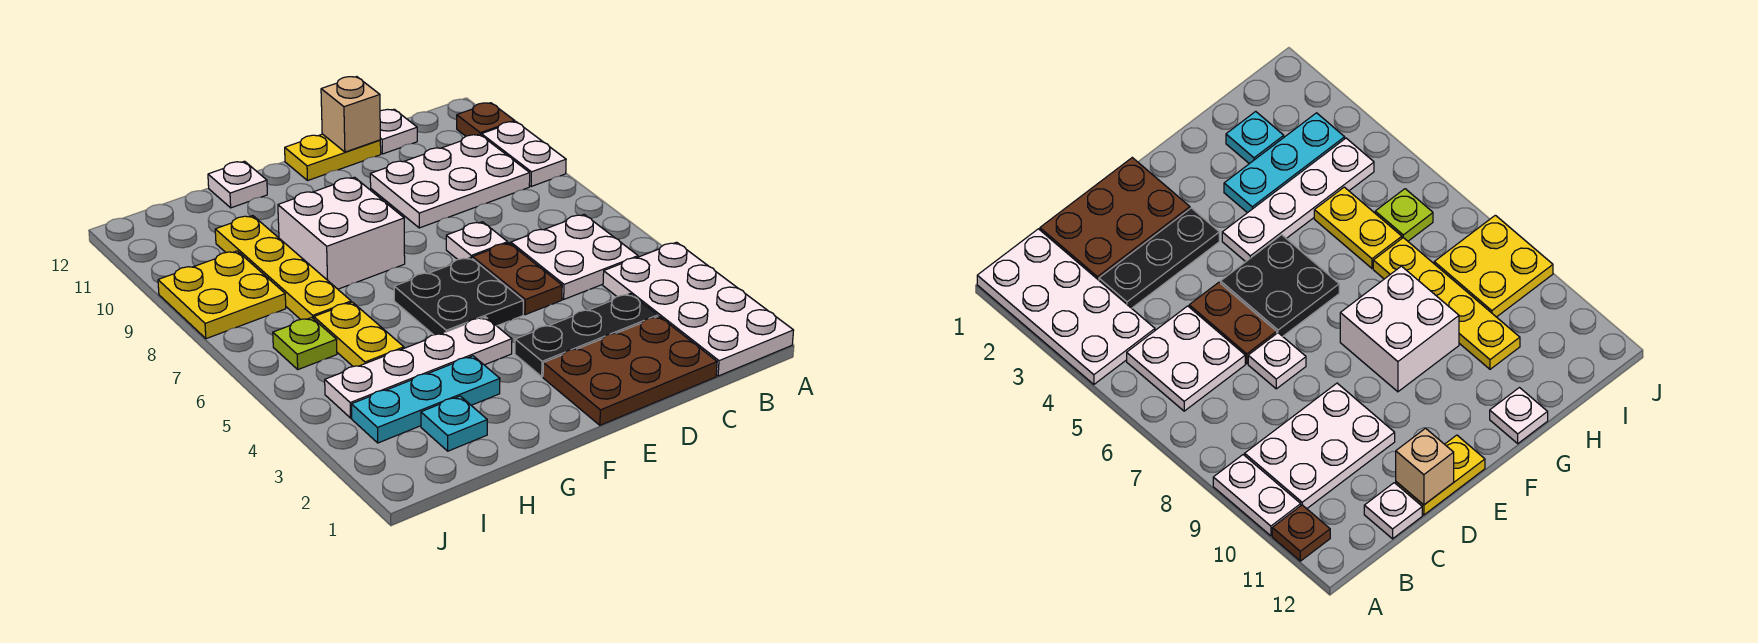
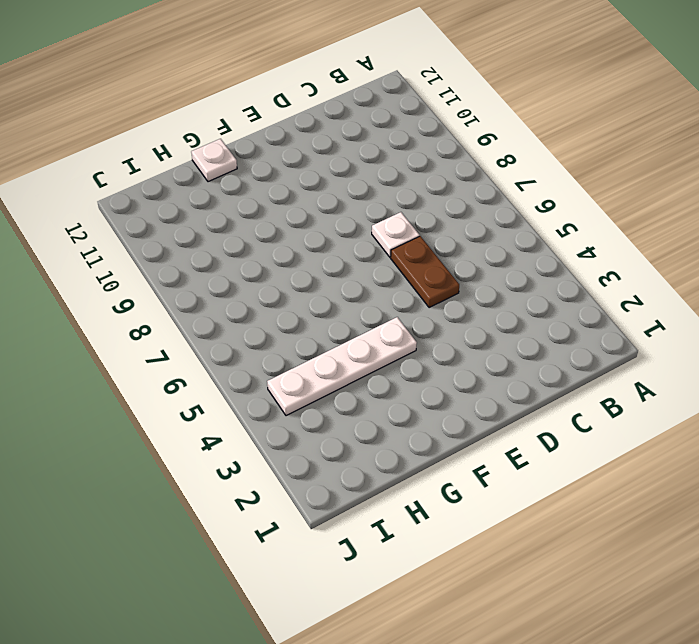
none -> white 2x4 plate [603,242,794,376]
none -> white 1x2 plate [481,122,566,186]
none -> brown 1x1 plate [457,103,515,136]

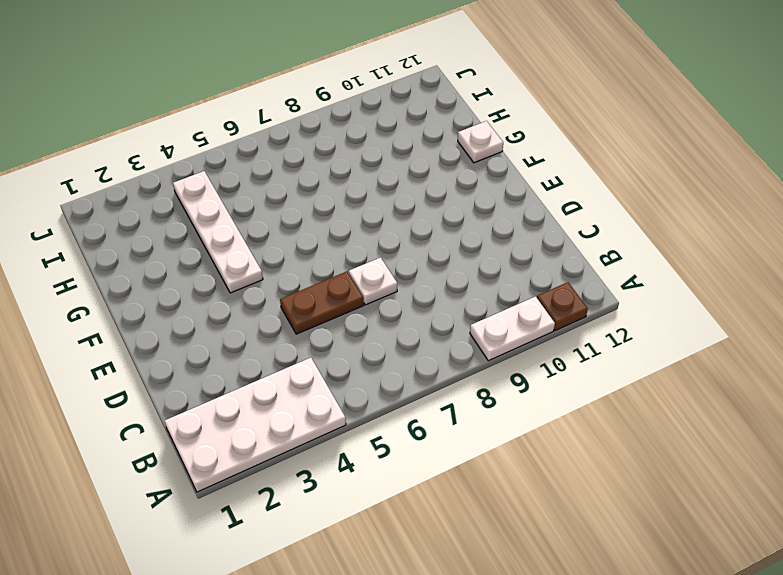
none -> white 2x2 plate [511,215,638,299]
none -> white 2x3 plate [370,134,530,228]
none -> brown 2x3 plate [543,316,717,425]

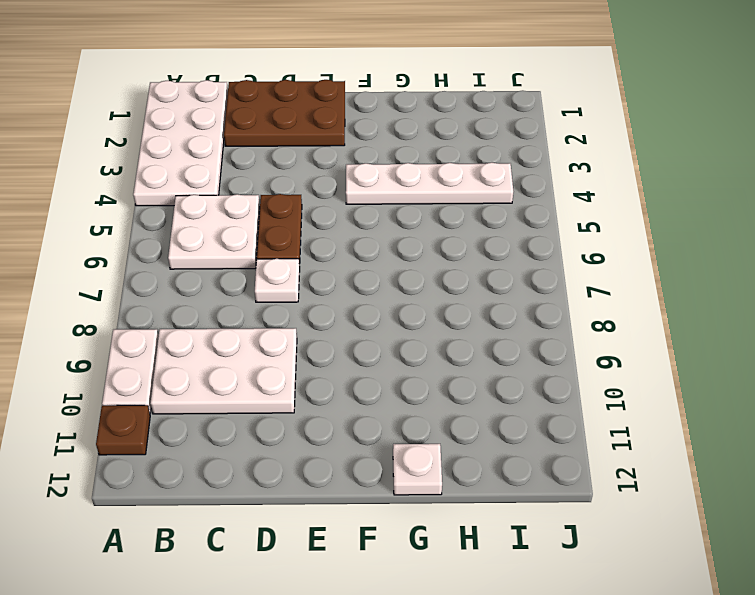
none -> black 1x3 plate [515,294,658,377]
none -> white 1x1 plate [380,109,417,154]
none -> yellow 1x2 plate [285,134,381,180]

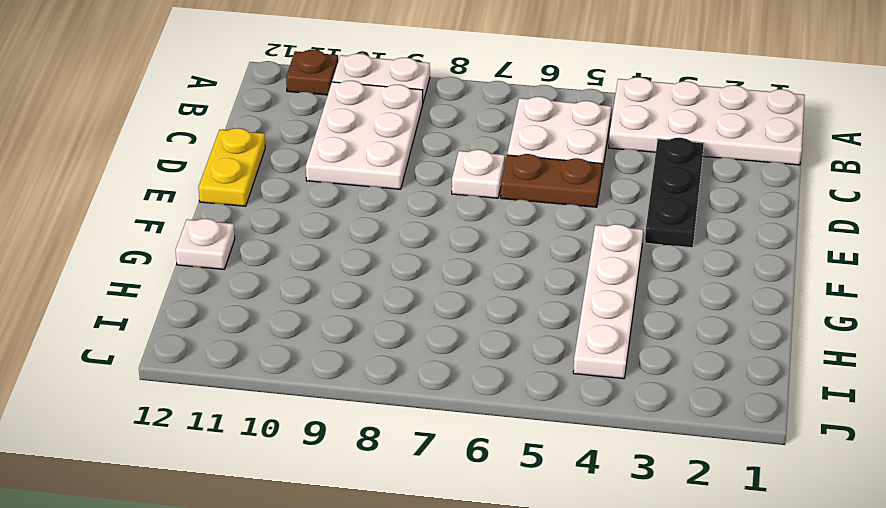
none -> brown 2x3 plate [543,316,717,425]
none -> white 1x1 plate [380,109,417,154]
none -> black 2x2 plate [394,257,523,335]

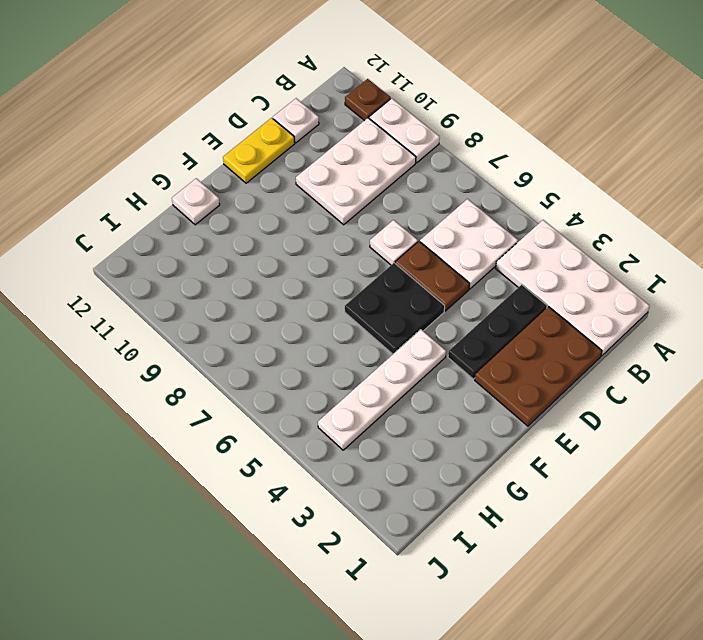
none -> white 2x2 brick [278,177,405,289]
none -> cyan 1x3 plate [351,356,500,443]
none -> cyan 1x1 plate [421,396,487,451]

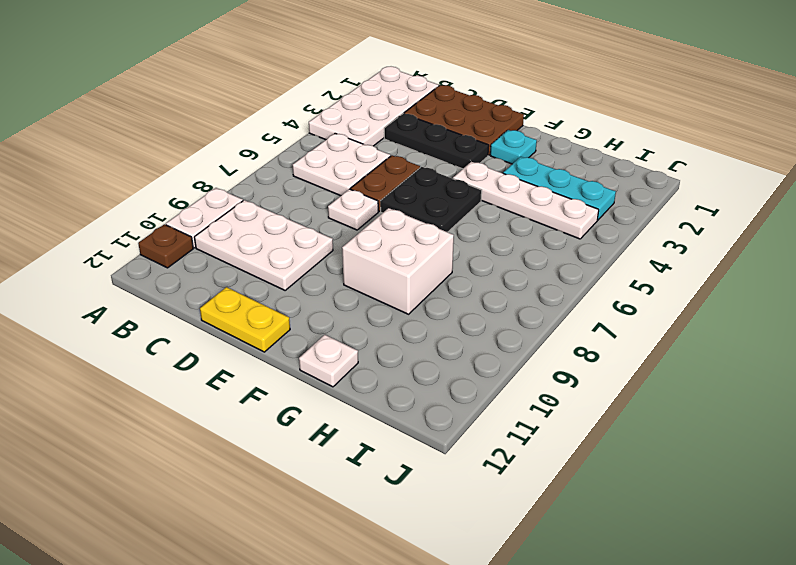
cyan 1x1 plate [490,130,537,164] -> cyan 1x1 plate moved to [421,396,487,451]
none -> white 1x1 plate [380,109,417,154]
none -> yellow 1x2 plate [314,302,404,367]
none -> yellow 1x4 plate [215,216,351,320]

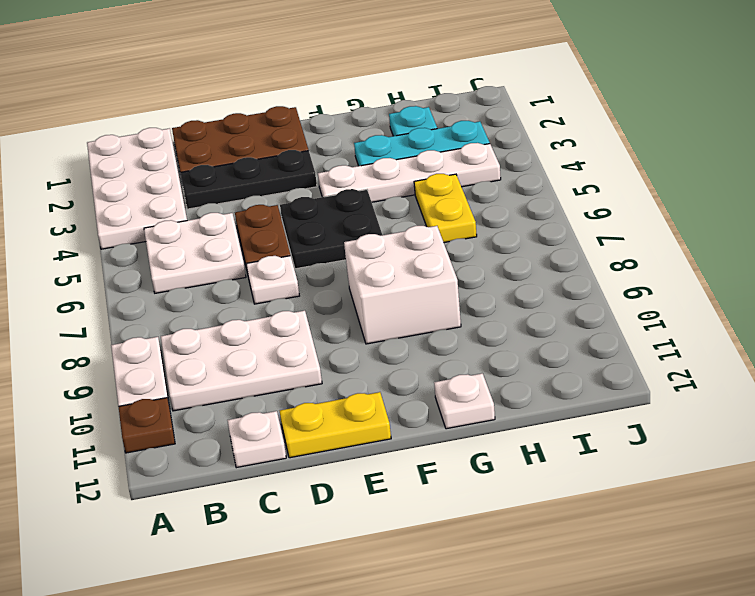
none -> yellow 1x4 plate [215,216,351,320]
none -> lime 1x1 plate [273,317,337,369]
none -> yellow 2x2 plate [158,251,286,339]

